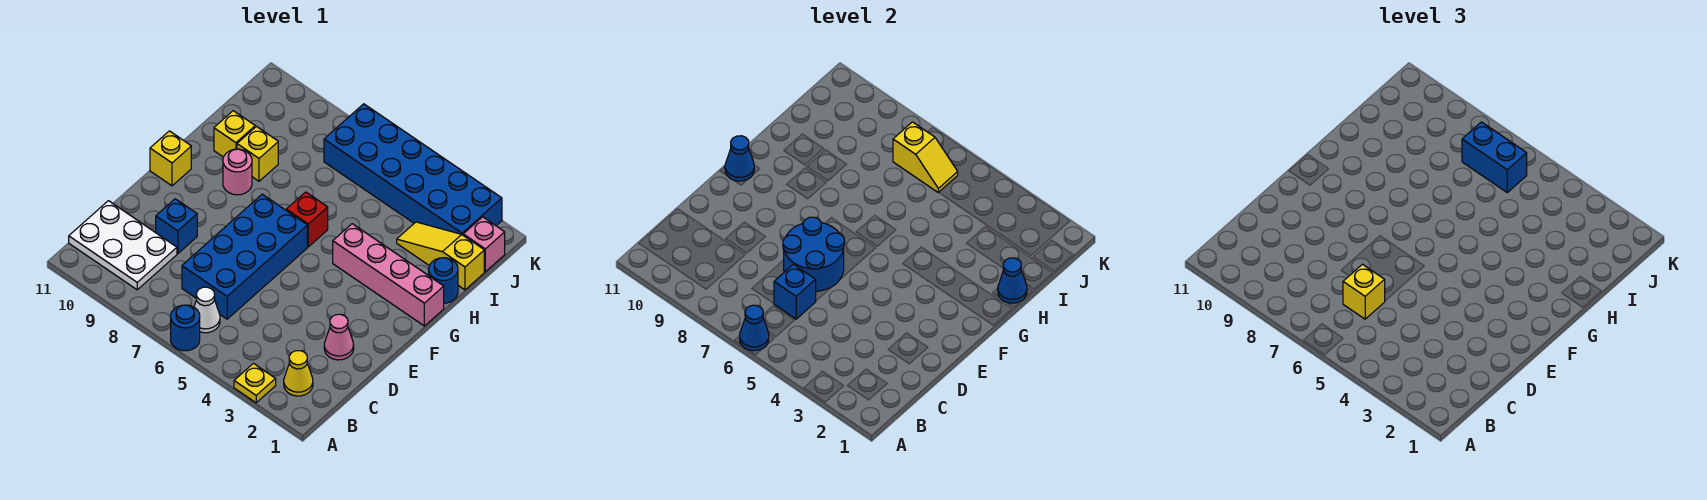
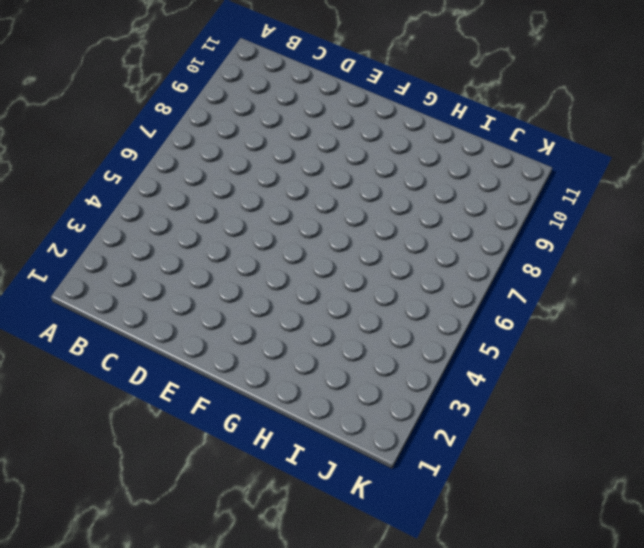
none -> yellow 1x1 plate [234,364,276,403]
none -> blue 1x1 round brick [171,305,200,351]
none -> yellow 1x1 cone [284,351,313,396]

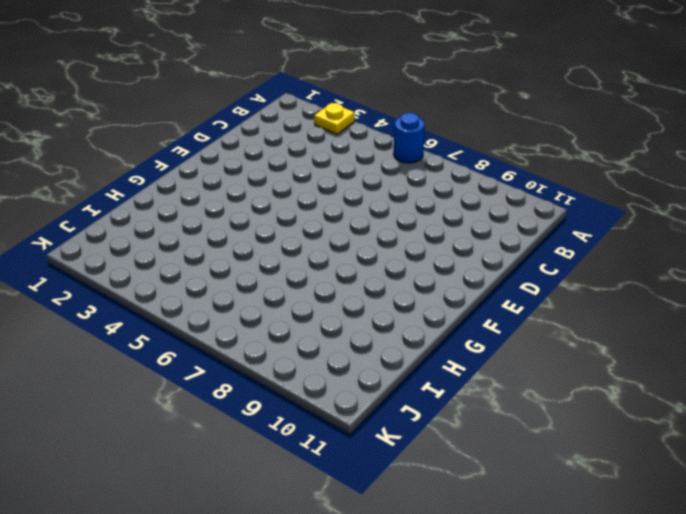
none -> yellow 1x1 cone [284,351,313,396]
none -> white 1x1 cone [194,287,220,333]
none -> white 2x3 plate [69,201,177,290]

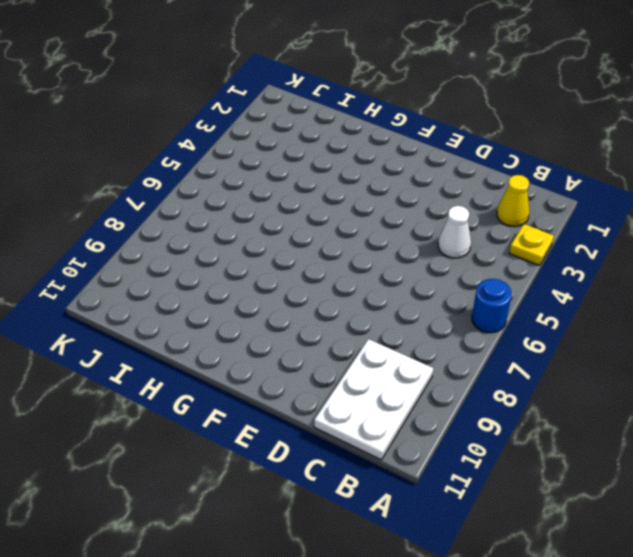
white 1x1 cone [438,206,471,258] -> white 1x1 cone moved to [194,287,220,333]
none -> blue 2x4 brick [182,194,307,319]
none -> pink 1x1 cone [324,314,354,360]
none -> blue 1x1 brick [156,199,197,254]

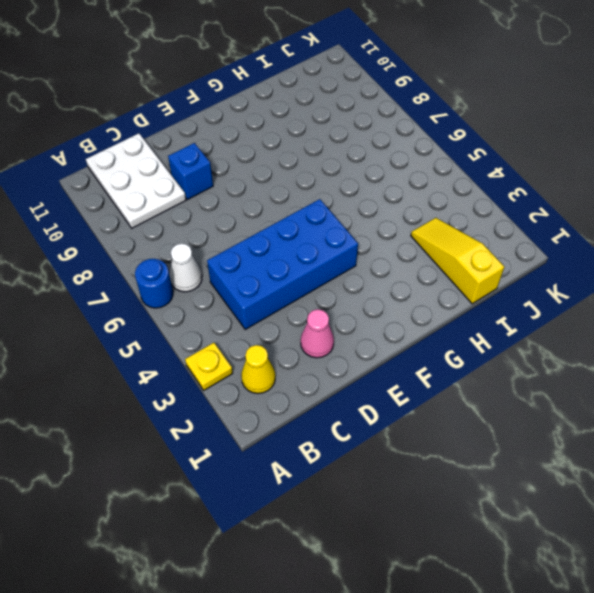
blue 2x4 brick [207,199,358,329] -> blue 2x4 brick moved to [182,194,307,319]
none -> yellow 1x1 brick [150,131,191,186]
none -> pink 1x4 brick [333,224,444,326]
none -> red 1x1 brick [286,192,328,247]

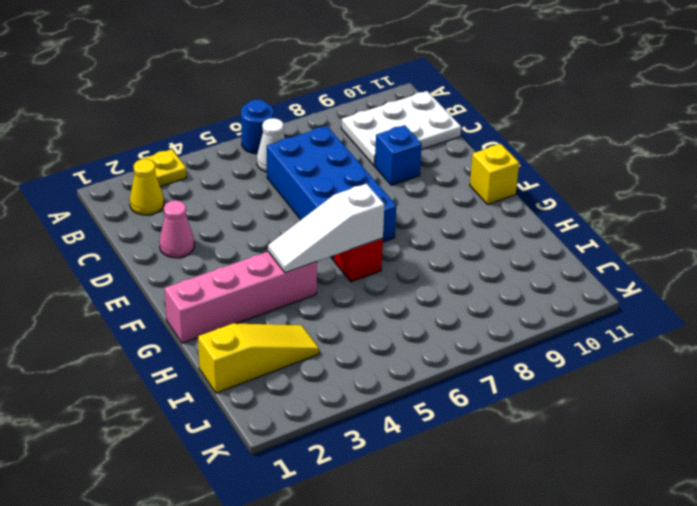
white 1x3 slope [268,184,384,273] -> none
none -> pink 1x1 round brick [223,149,252,195]
none -> blue 1x1 round brick [428,258,458,303]
none -> yellow 1x1 brick [237,127,278,181]

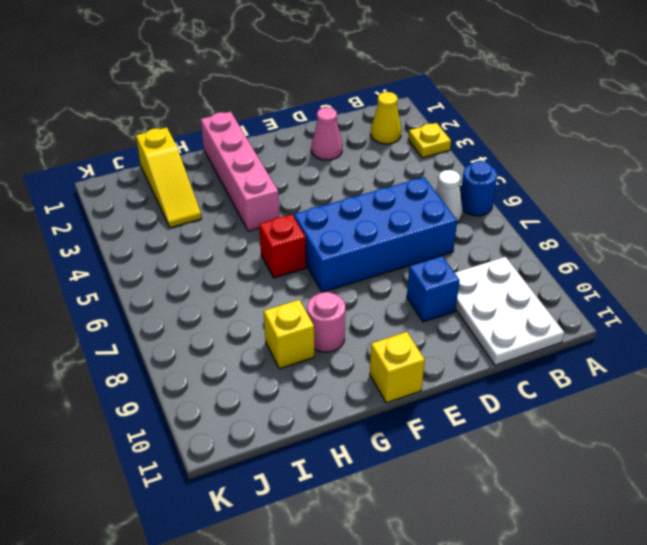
none -> blue 1x1 round brick [428,258,458,303]
none -> yellow 1x1 brick [214,111,255,157]
none -> pink 1x1 brick [463,217,505,272]

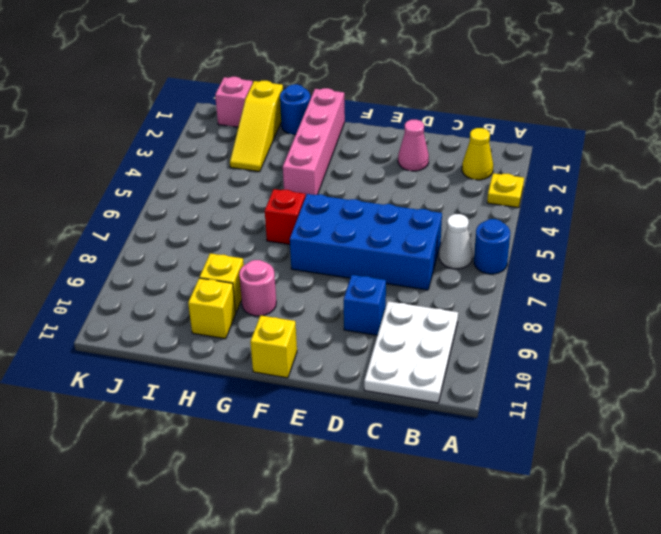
none -> blue 2x6 brick [324,104,502,235]
none -> blue 1x1 cone [740,305,769,351]
none -> blue 1x1 brick [774,264,816,319]

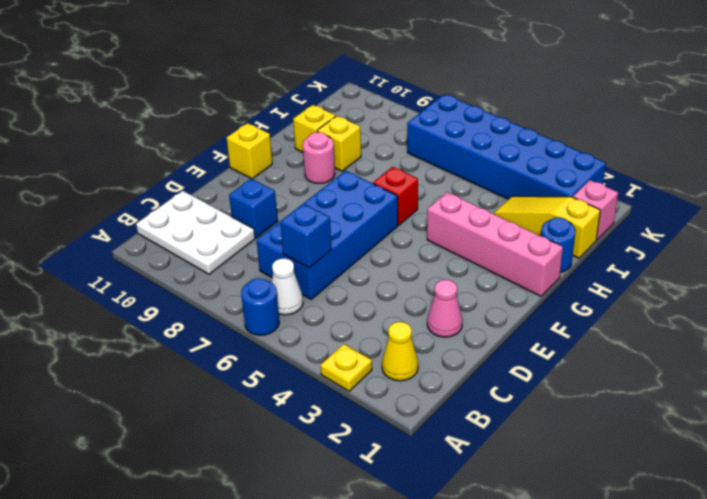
none -> blue 1x1 cone [740,305,769,351]
none -> blue 2x2 round brick [783,217,845,291]
none -> blue 1x1 cone [725,136,754,181]

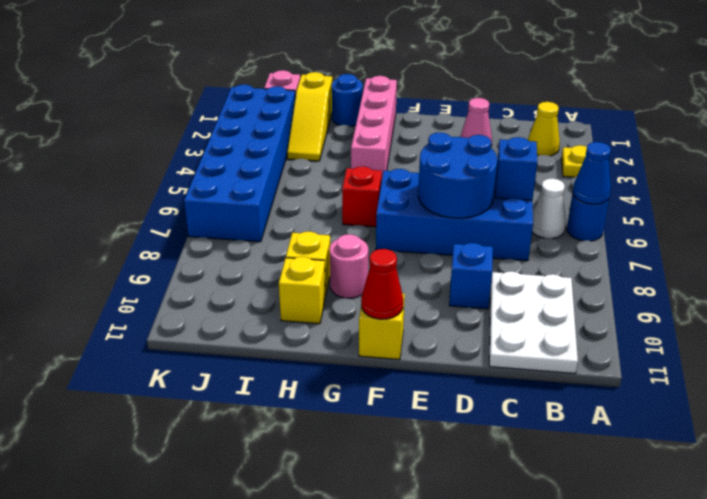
red 1x1 cone [361,249,403,319] -> blue 1x1 cone [725,136,754,181]
none -> blue 1x1 cone [998,258,1027,303]
none -> yellow 1x2 slope [893,122,958,193]
none -> yellow 1x1 brick [1343,264,1385,319]

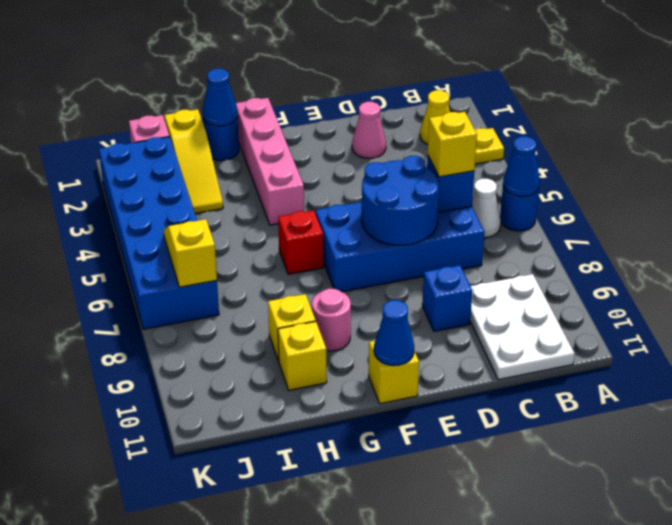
none -> blue 1x2 brick [1462,122,1527,192]

